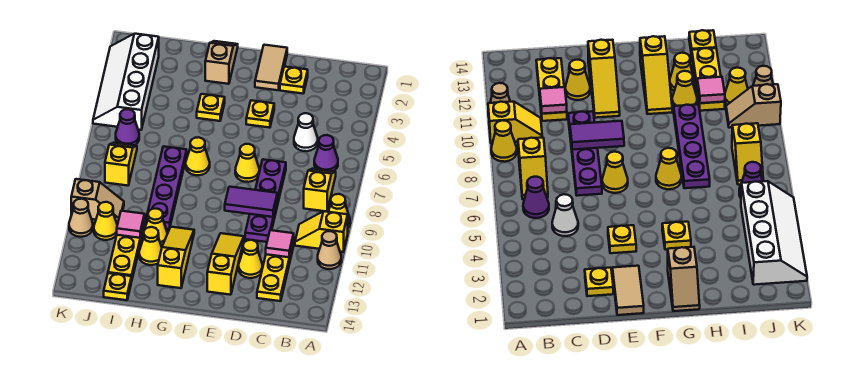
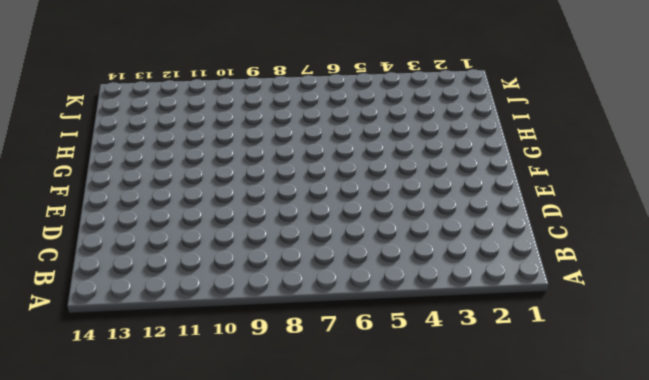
none -> yellow 1x1 cone [328,194,350,227]
none -> yellow 1x2 slope [295,211,348,252]
none -> tan 1x1 cone [318,231,341,269]
none -> purple 1x1 cone [314,135,338,171]

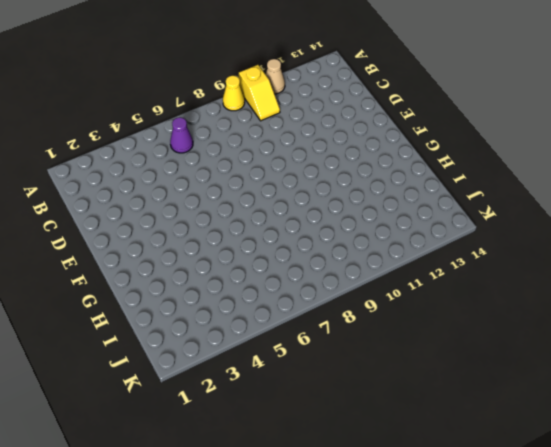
none -> yellow 1x2 slope [304,169,336,212]
none -> white 1x1 cone [294,113,318,151]
none -> yellow 1x3 plate [257,241,294,301]
none -> yellow 1x1 plate [280,67,308,94]

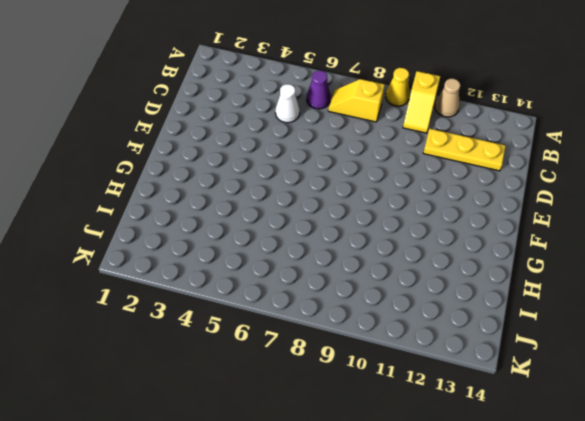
none -> yellow 1x1 plate [280,67,308,94]
none -> purple 1x4 plate [245,159,286,242]
none -> yellow 1x1 cone [239,240,262,278]
none -> tan 1x2 tile [255,45,287,90]

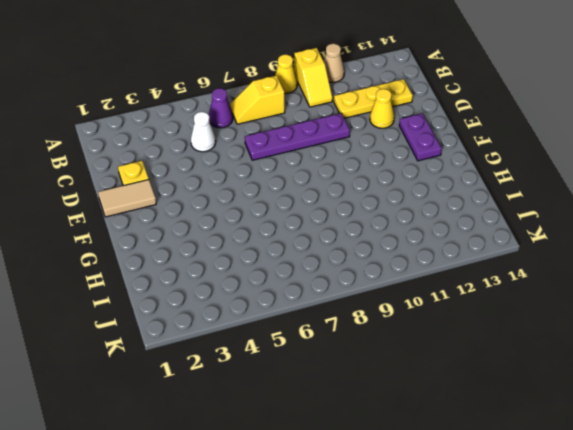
purple 1x2 plate [399,113,442,161] -> yellow 1x3 slope [207,233,244,295]
none -> yellow 1x1 plate [246,100,274,128]
none -> yellow 1x1 cone [235,144,259,182]
none -> tan 1x2 slope [205,41,238,84]
none -> yellow 1x1 plate [197,94,225,121]

